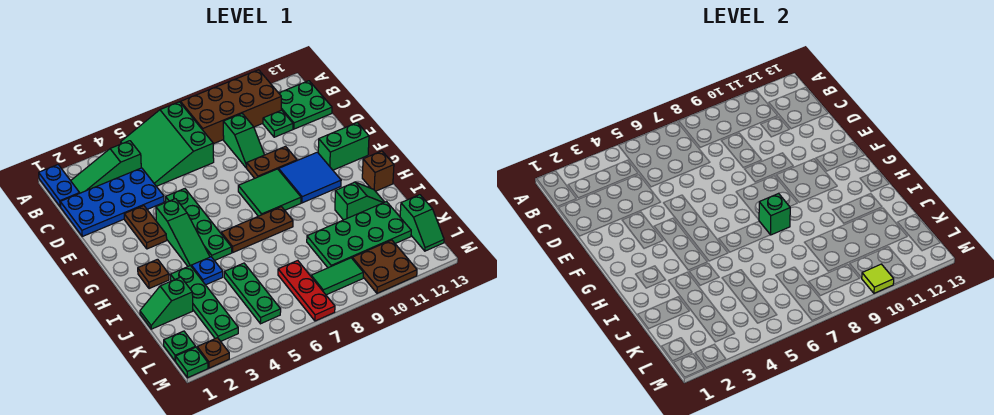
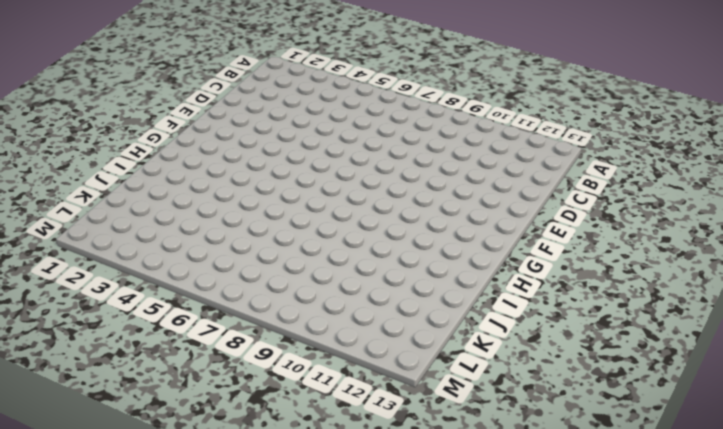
none -> blue 1x2 plate [39,165,80,207]
none -> green 3x3 slope [121,102,214,186]
none -> brown 2x4 brick [181,70,281,144]
none -> green 1x3 slope [71,141,141,193]

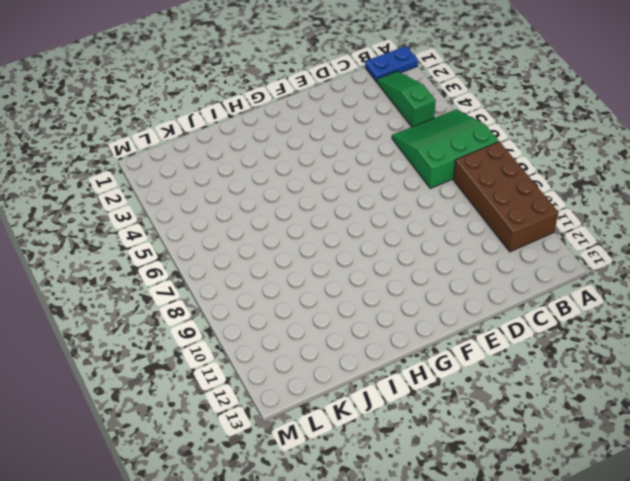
none -> green 2x2 plate [279,81,332,129]
none -> blue 2x4 plate [60,168,164,236]
none -> green 1x2 slope [223,114,264,168]
none -> green 1x1 plate [263,110,293,137]

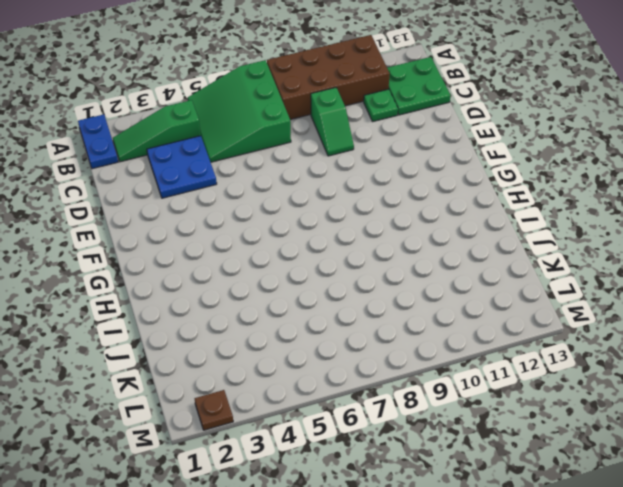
blue 2x2 plate [147,136,217,198] -> blue 2x4 plate [60,168,164,236]
none -> brown 1x2 plate [124,206,167,249]
none -> green 1x4 plate [166,189,232,261]
none -> brown 1x2 plate [246,146,297,178]
none -> green 1x3 slope [156,199,210,266]

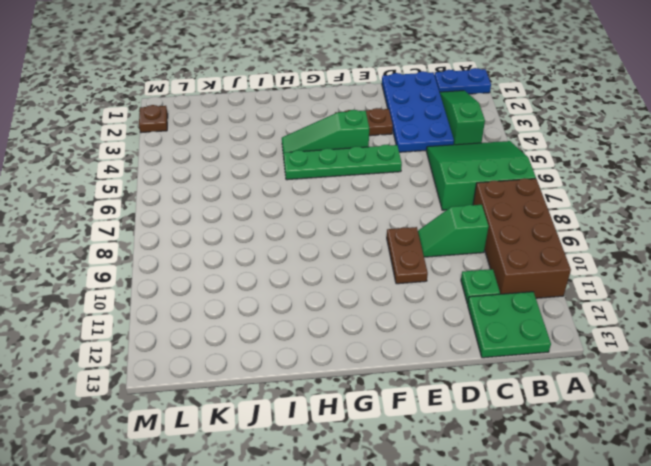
none -> green 2x2 tile [238,169,301,216]
none -> blue 2x2 tile [279,152,341,203]
none -> green 1x2 brick [318,123,369,170]
none -> brown 1x1 plate [138,259,169,289]

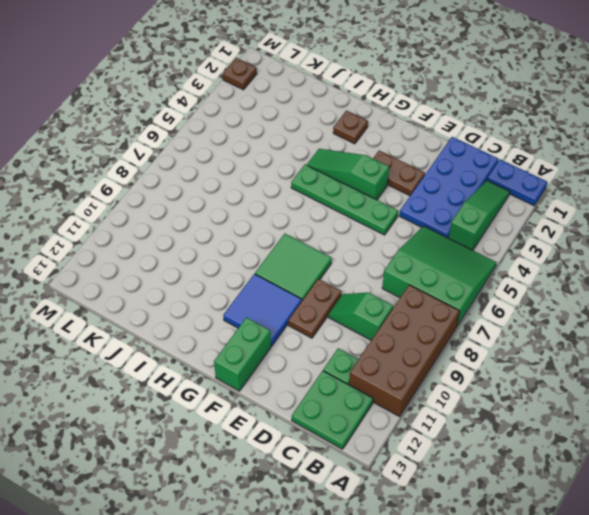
none -> brown 1x3 plate [221,207,293,252]
none -> brown 1x1 brick [362,151,394,191]
none -> green 1x4 plate [170,266,238,341]
none -> blue 1x1 plate [191,257,223,285]

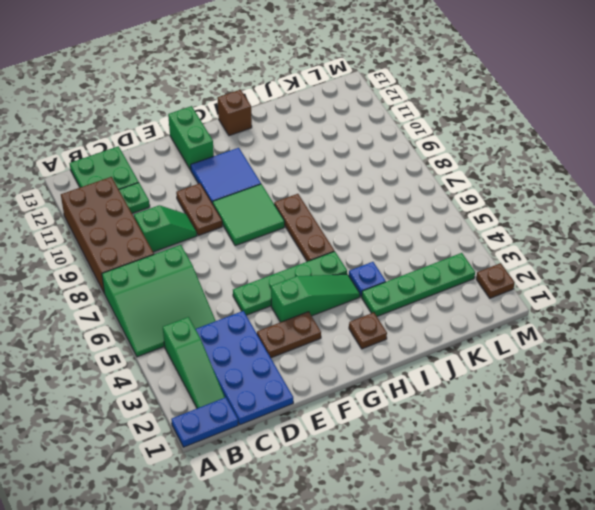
none -> green 1x2 slope [335,182,384,220]
none -> green 1x2 slope [140,277,193,329]
none -> green 1x3 plate [224,263,281,324]
none -> green 2x4 plate [307,202,411,268]

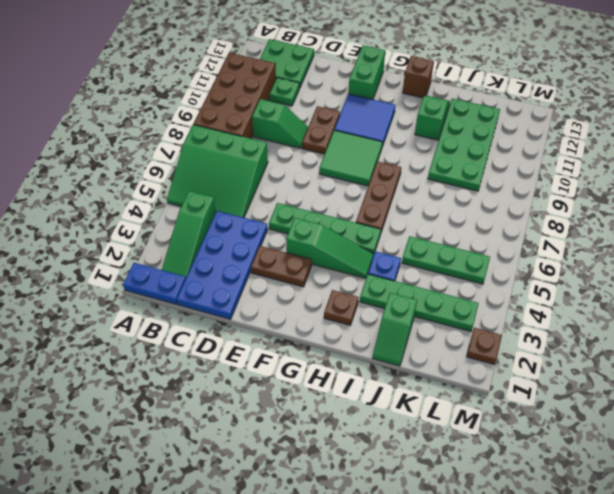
none -> red 1x3 plate [278,260,335,321]
none -> green 1x2 slope [400,195,444,251]
none -> green 1x1 plate [164,331,196,361]
none -> green 1x2 tile [311,258,363,295]

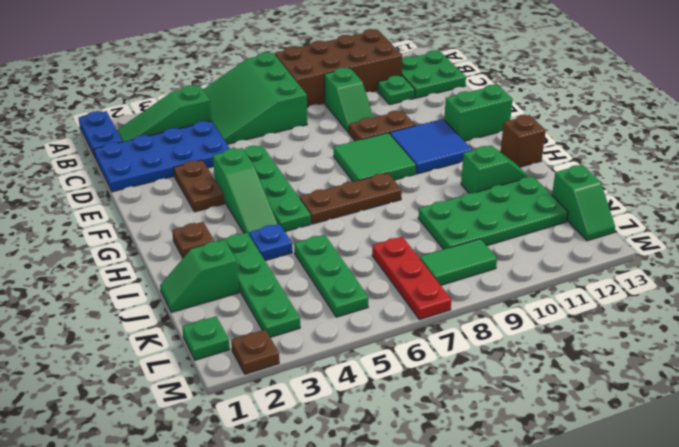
none -> brown 2x2 plate [352,240,417,293]
none -> green 1x1 plate [176,347,208,378]
none -> green 1x1 brick [759,193,790,235]
none -> lime 1x1 tile [862,264,894,293]

